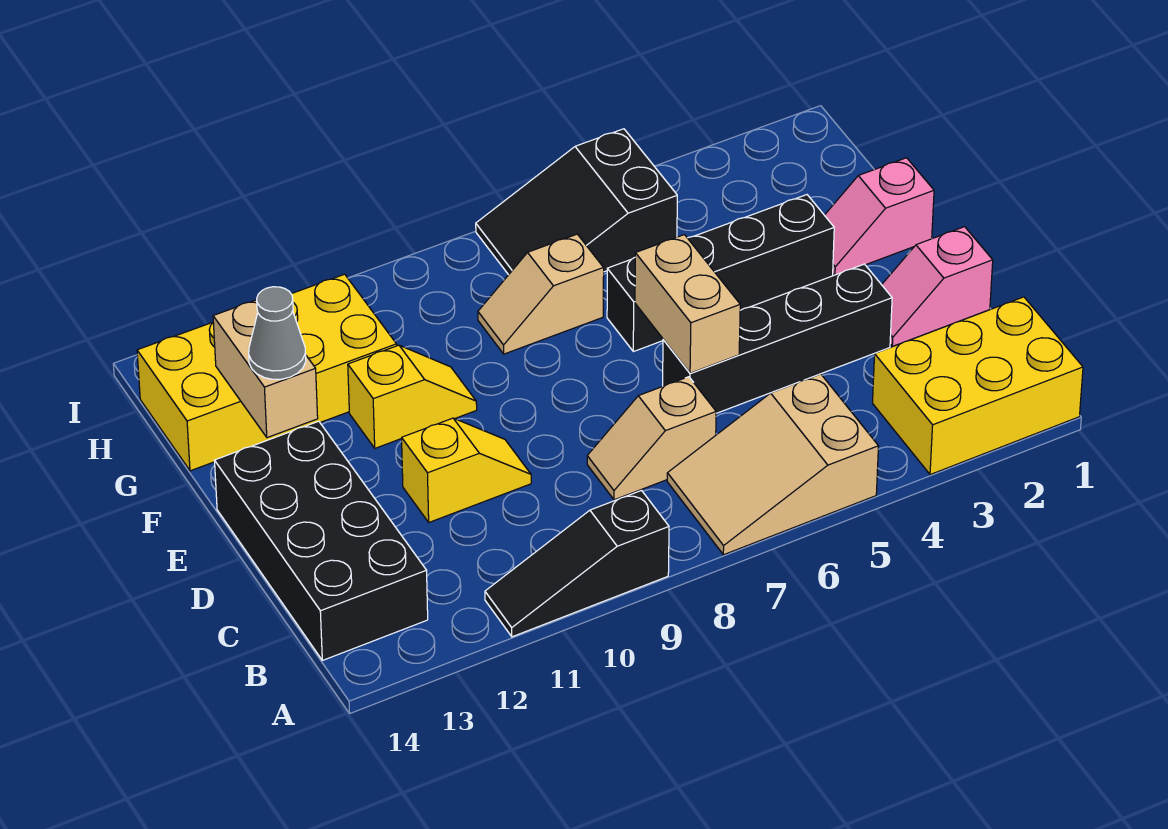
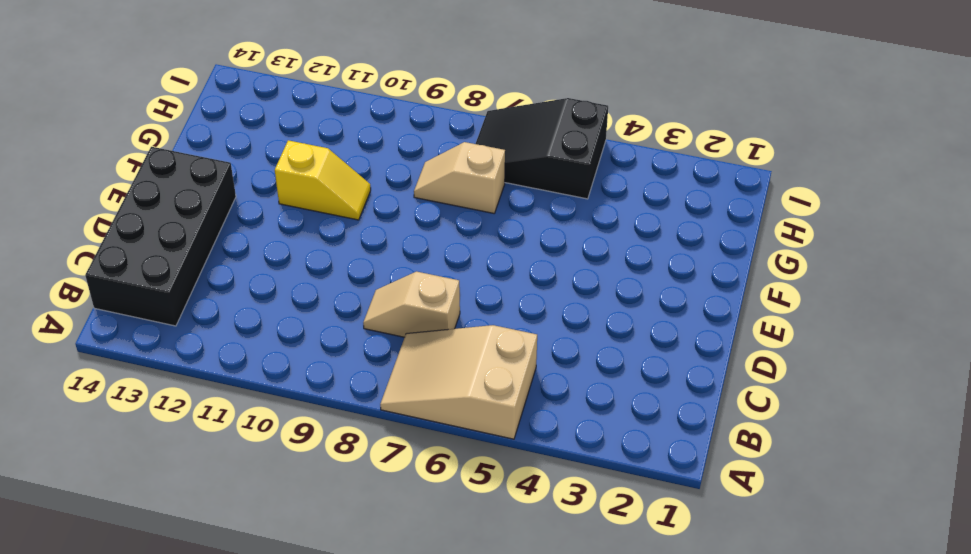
none -> yellow 2x3 brick [873,297,1083,475]
none -> black 1x3 slope [485,491,669,637]
none -> pink 1x2 slope [882,227,993,347]

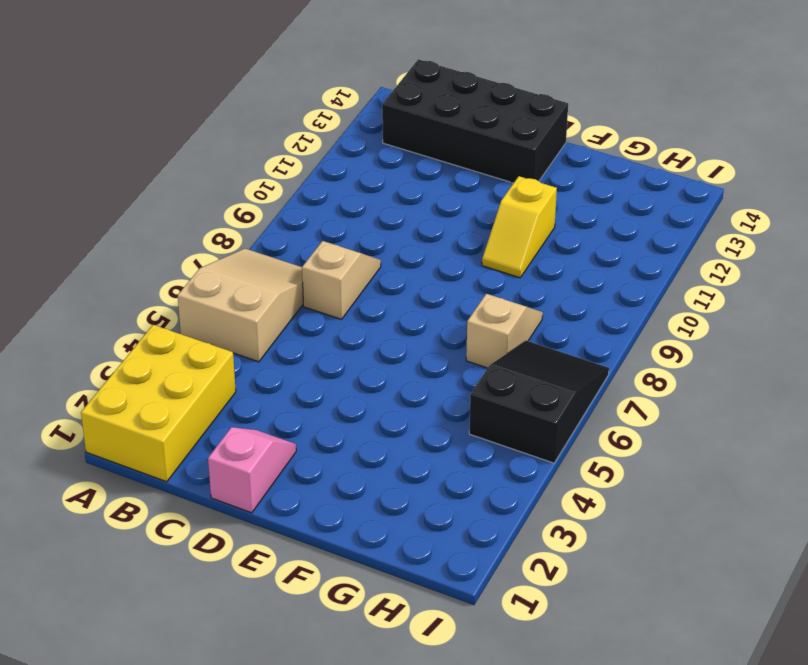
none -> black 1x3 slope [485,491,669,637]
none -> black 1x4 brick [663,264,892,413]
none -> yellow 1x2 slope [402,418,531,522]

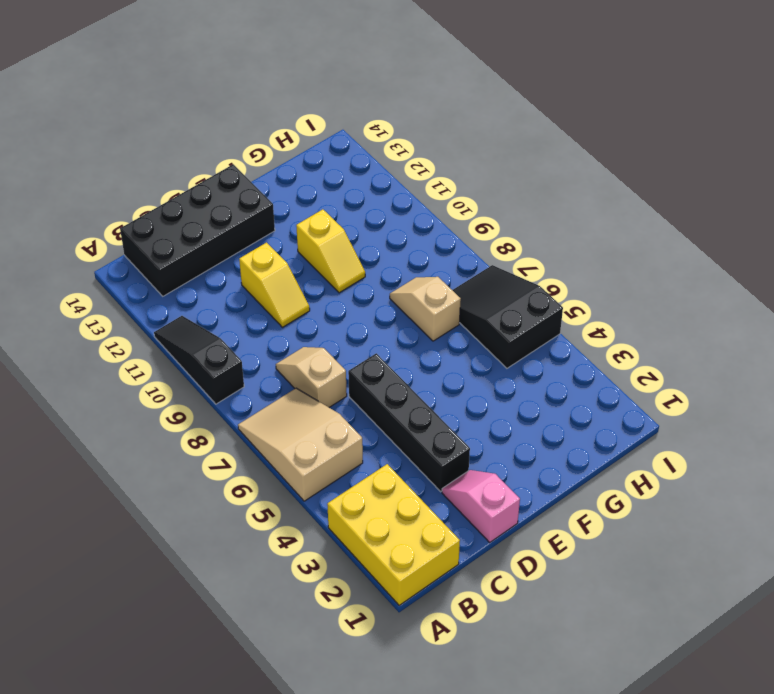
none -> pink 1x2 slope [825,158,934,275]
none -> black 1x4 brick [607,195,834,352]
none -> yellow 2x4 brick [137,274,397,471]

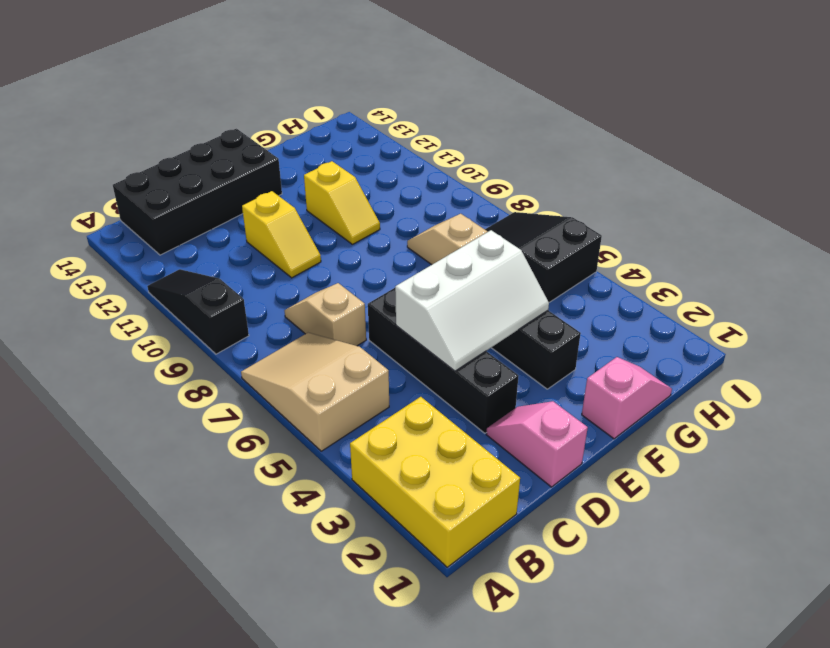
white 2x3 slope [395,230,549,371] -> none
pink 1x2 slope [582,357,672,439] -> pink 1x2 slope turned to [825,158,934,275]
none -> yellow 2x4 brick [137,274,397,471]
none -> tan 1x2 brick [635,235,740,373]
none -> tan 1x2 brick [213,300,318,438]

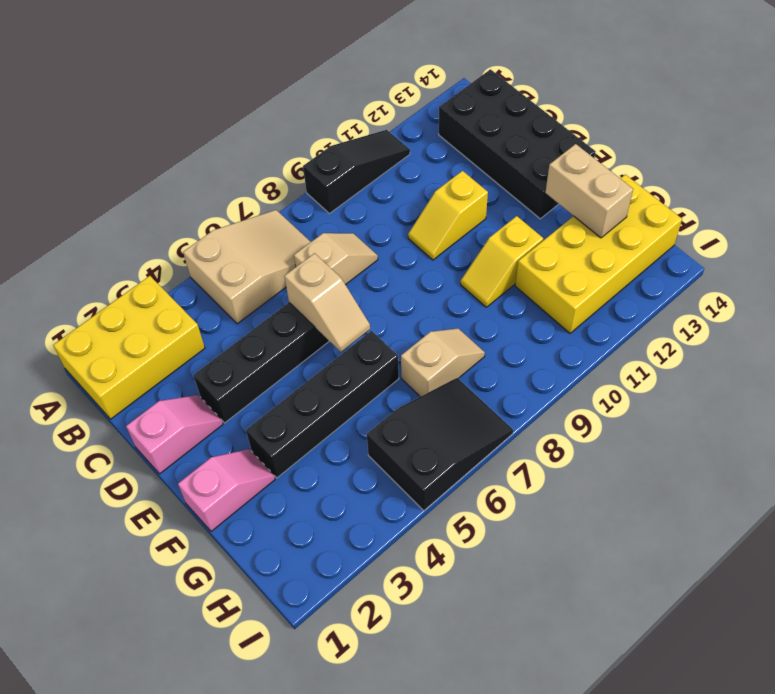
tan 1x2 slope [284,253,370,352] -> tan 1x2 brick [635,235,740,373]
none -> grey 1x1 cone [249,287,306,379]

